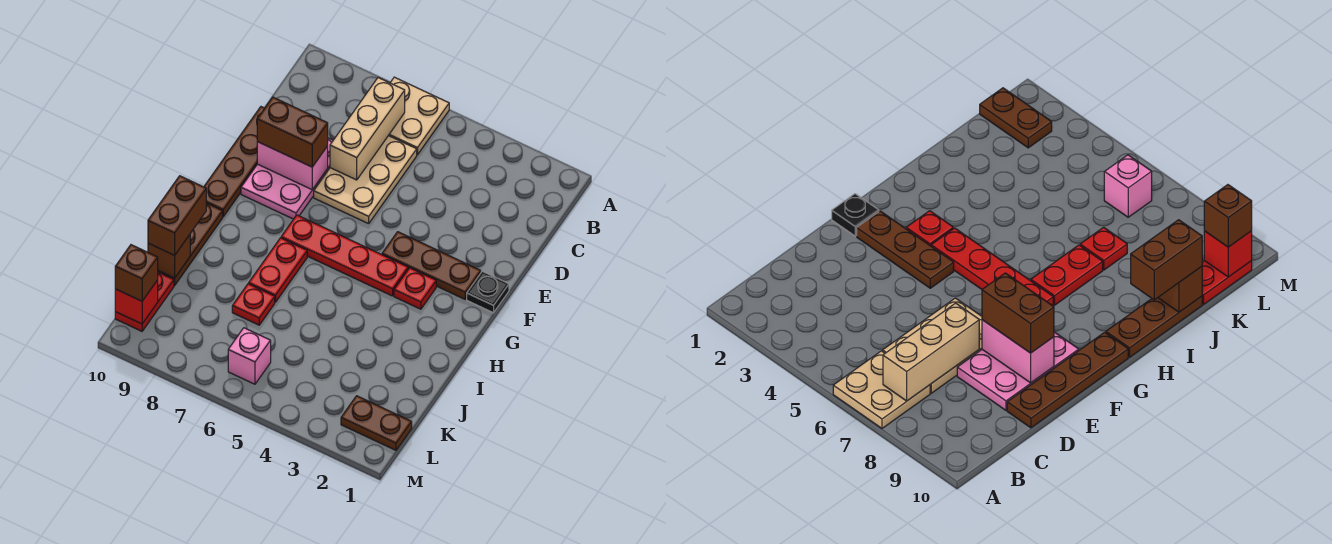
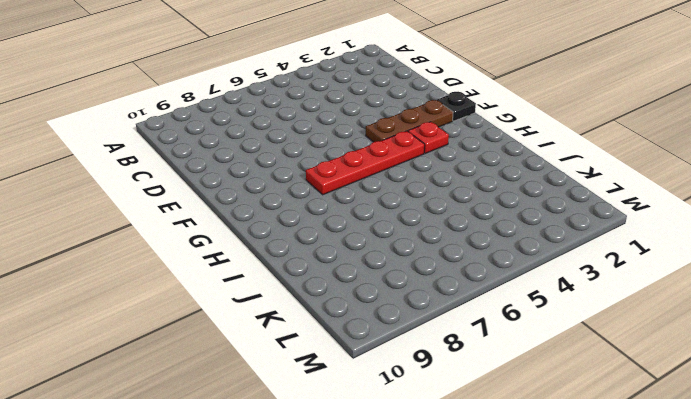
none -> tan 2x2 plate [389,77,449,155]
none -> tan 2x3 plate [314,136,417,224]
none -> pink 2x3 plate [241,138,333,219]

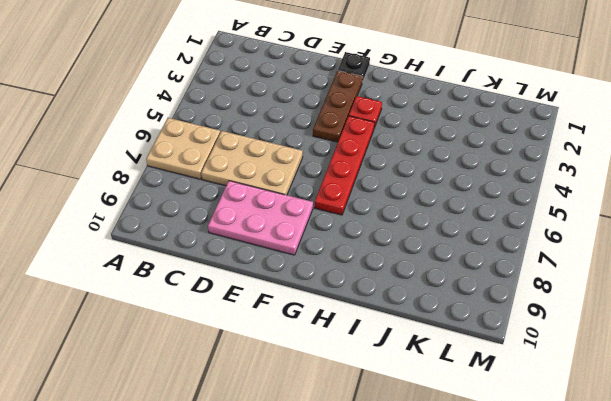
none -> brown 1x4 plate [204,107,265,217]
none -> red 1x2 plate [249,238,307,302]
none -> brown 1x3 plate [158,203,223,286]

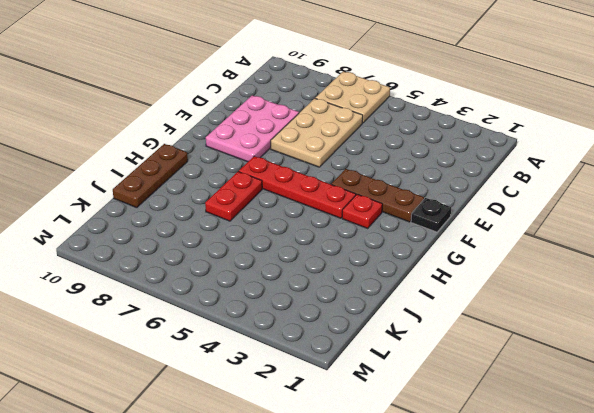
none -> brown 1x4 plate [204,107,265,217]
none -> red 1x1 plate [232,284,275,325]
none -> red 1x2 plate [115,272,174,331]

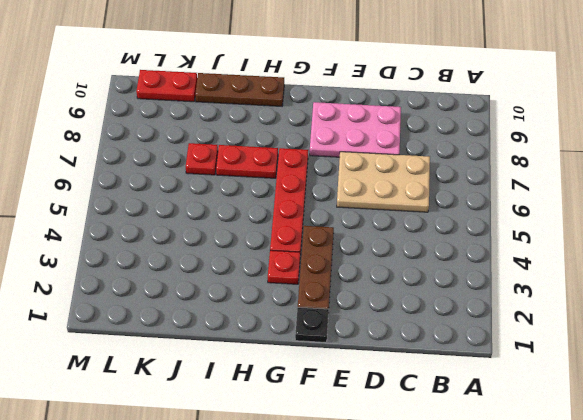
none -> tan 2x2 plate [389,77,449,155]
none -> brown 1x4 plate [204,107,265,217]
none -> brown 1x2 plate [341,396,412,450]

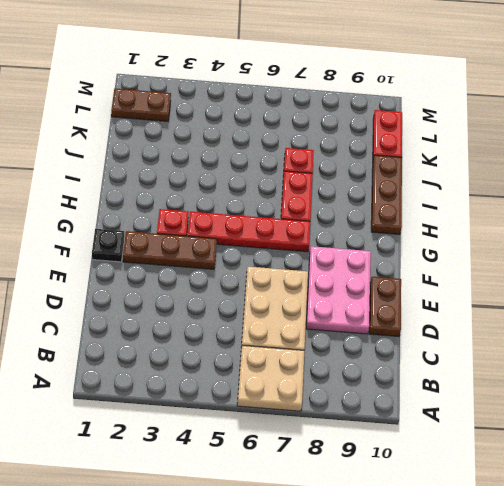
brown 1x2 plate [369,277,401,337] -> brown 1x4 plate [204,107,265,217]
none -> pink 1x1 brick [228,328,271,384]
none -> tan 1x3 brick [330,78,405,180]
none -> pink 1x2 brick [257,142,328,190]

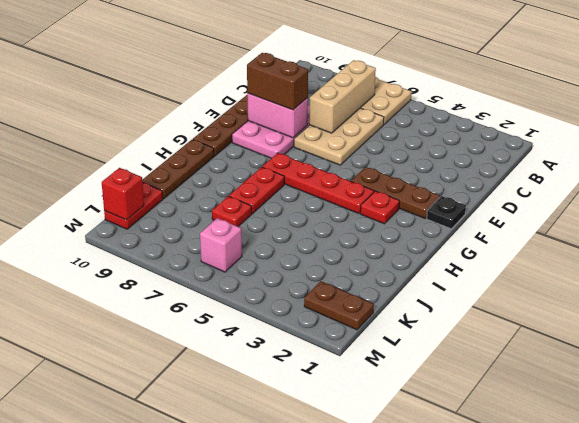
none -> brown 1x1 brick [148,235,190,278]
none -> brown 1x2 brick [148,176,206,255]
none -> brown 1x1 brick [115,245,158,301]

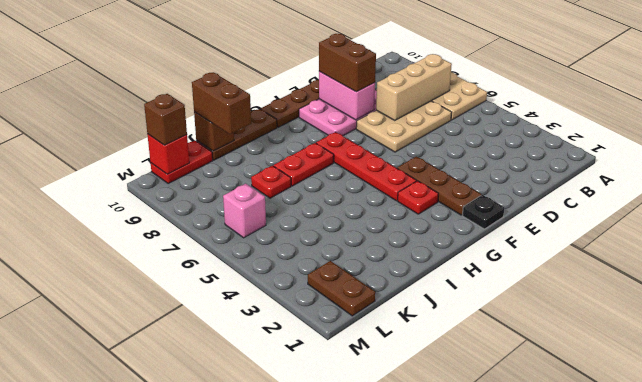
brown 1x2 brick [192,72,251,134] -> brown 1x2 brick turned to [148,176,206,255]

